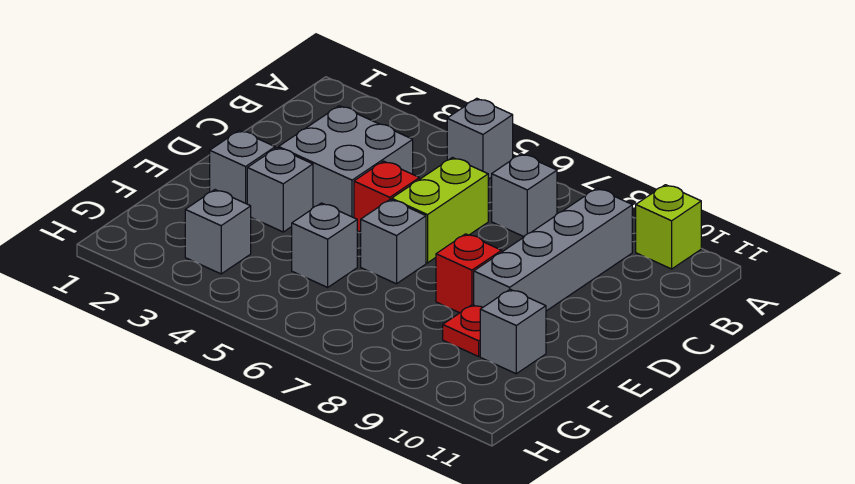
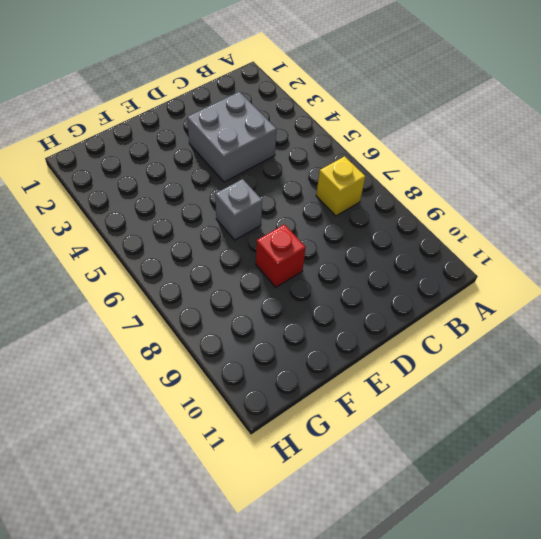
yellow 1x1 brick [316,156,365,216] -> grey 1x1 brick [492,154,557,237]
none -> grey 1x1 brick [447,98,513,179]
none -> lime 1x1 brick [636,185,701,269]
none -> grey 1x4 brick [474,188,632,311]

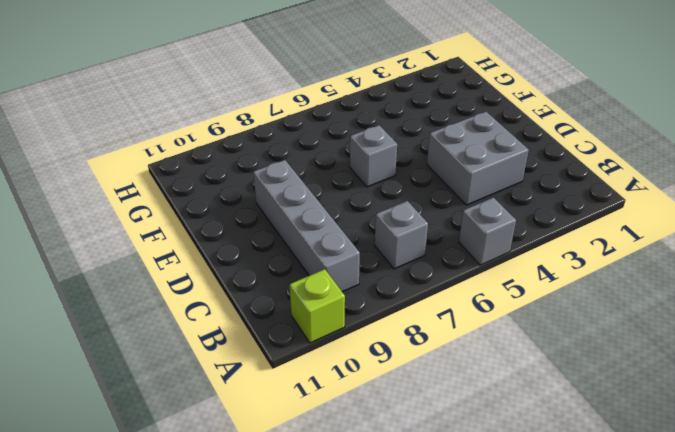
none -> lime 1x2 brick [392,158,488,263]
none -> red 1x1 brick [354,161,419,232]
none -> grey 1x1 brick [210,130,275,204]

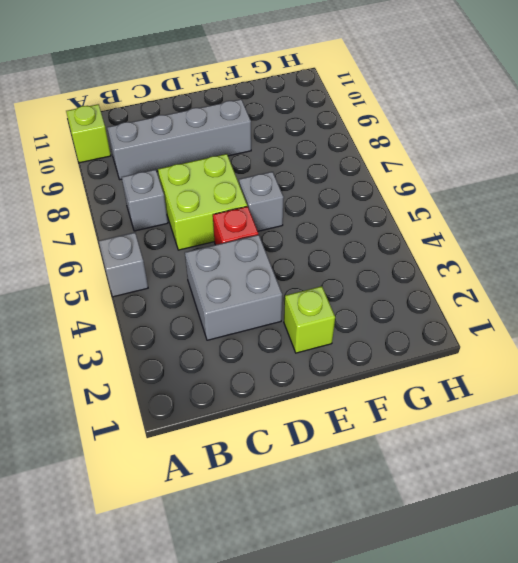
lime 2x2 brick [158,154,247,250] -> lime 1x2 brick [392,158,488,263]
lime 1x1 brick [284,286,335,353] -> grey 1x1 brick [210,130,275,204]
none -> grey 1x1 brick [247,148,313,232]
none -> red 1x1 brick [436,234,502,313]
none -> grey 1x1 brick [292,203,357,287]

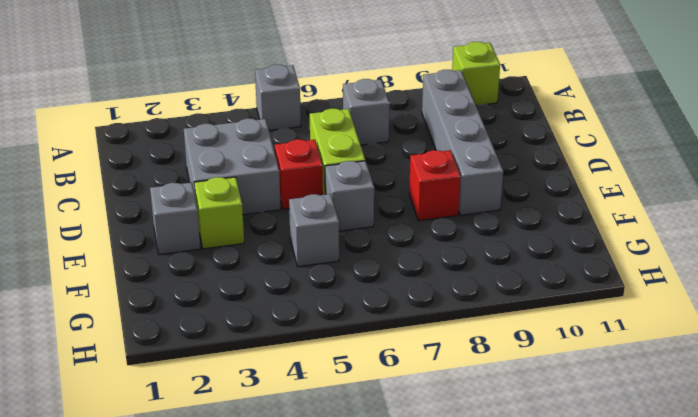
lime 1x1 brick [194,177,244,249] -> grey 1x1 brick [247,148,313,232]
none -> red 1x1 plate [443,305,483,356]
none -> grey 1x1 brick [480,289,546,374]
none -> grey 1x1 brick [185,190,251,274]

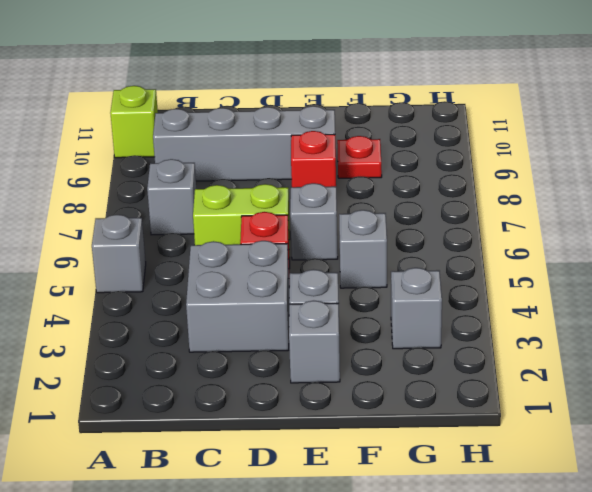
none -> grey 1x1 brick [480,289,546,374]

